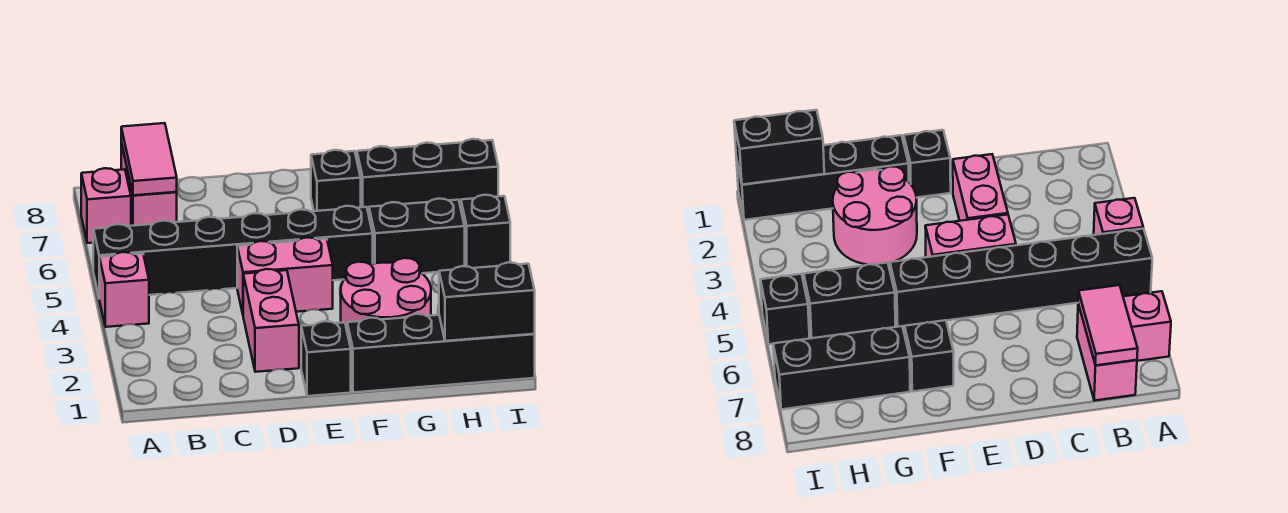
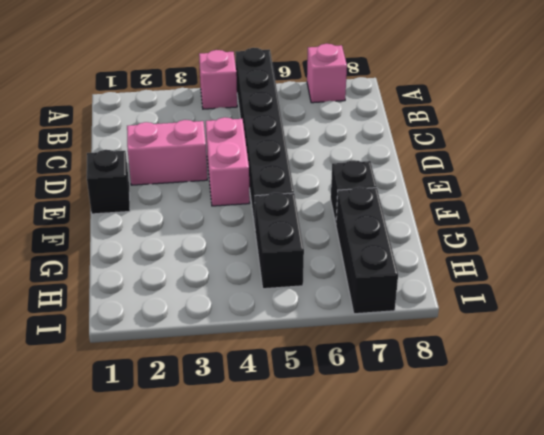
none -> pink 1x2 brick [121,142,177,226]
none -> black 1x4 brick [347,314,535,392]
none -> pink 2x2 round brick [341,258,431,329]

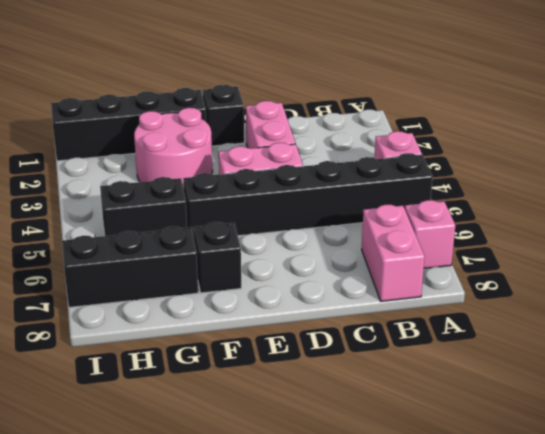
none -> black 1x1 brick [461,195,510,268]
none -> pink 1x2 tile [121,123,177,195]
none -> black 1x2 brick [439,262,535,341]

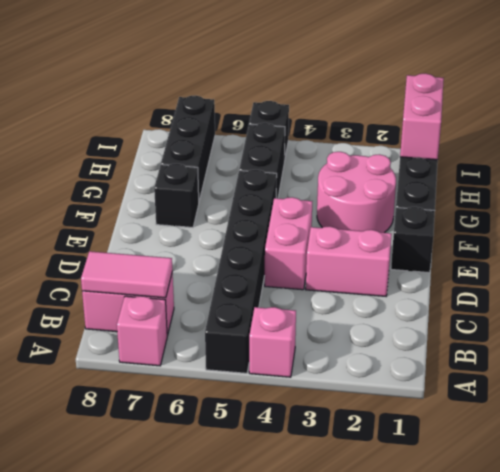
pink 1x2 brick [400,73,444,160] -> black 1x2 brick [439,262,535,341]

